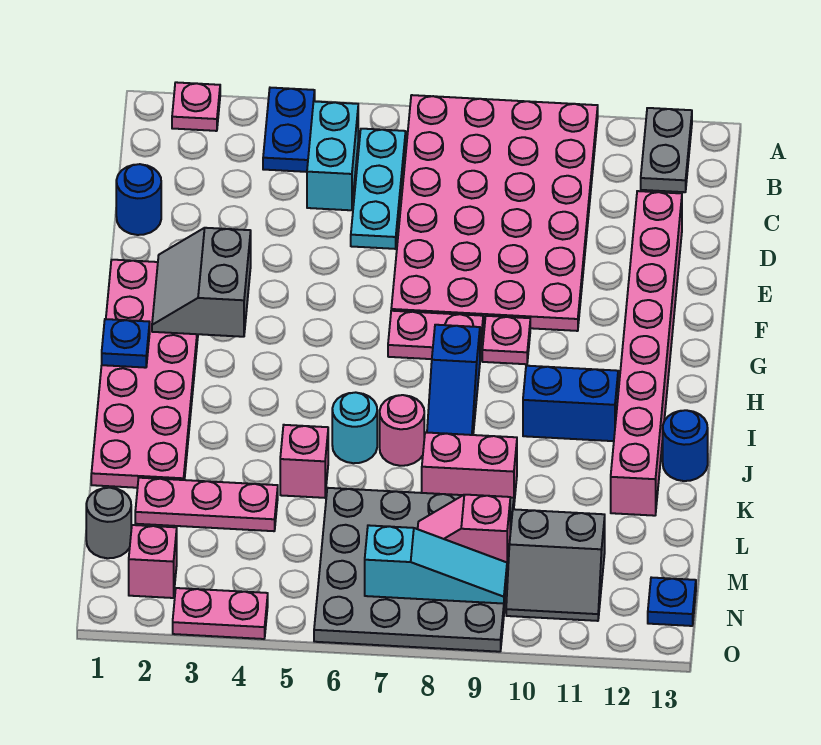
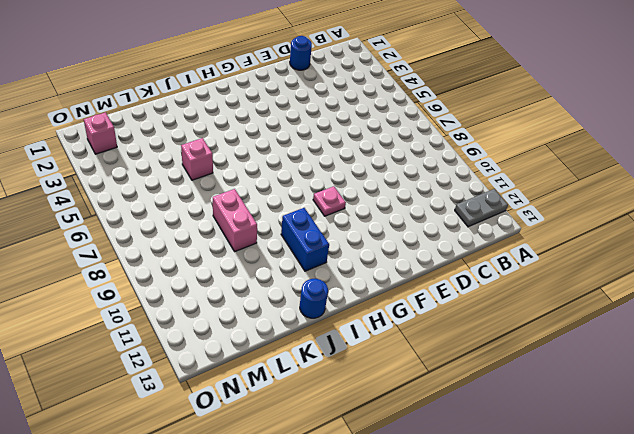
none -> pink 1x1 plate [172,82,220,131]
none -> blue 1x2 plate [263,88,315,172]
none -> pink 4x6 plate [391,95,598,331]

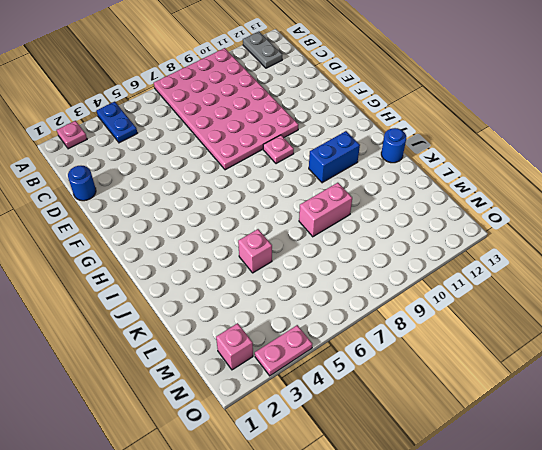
none -> cyan 1x2 brick [307,101,358,210]
none -> cyan 1x3 plate [351,129,406,249]
none -> pink 1x8 brick [611,191,682,516]

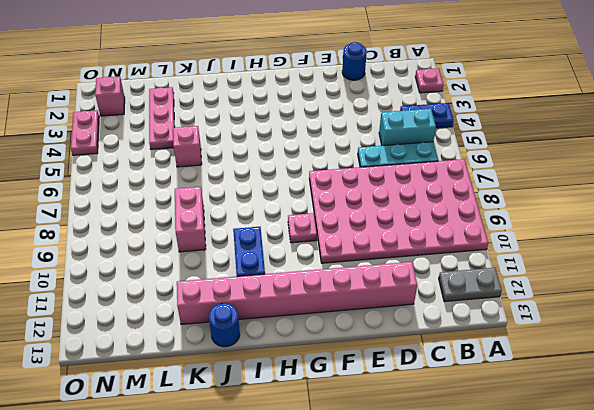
none -> pink 2x6 plate [91,260,198,488]
none -> pink 1x2 plate [388,311,483,359]
none -> blue 1x3 slope [427,325,480,435]

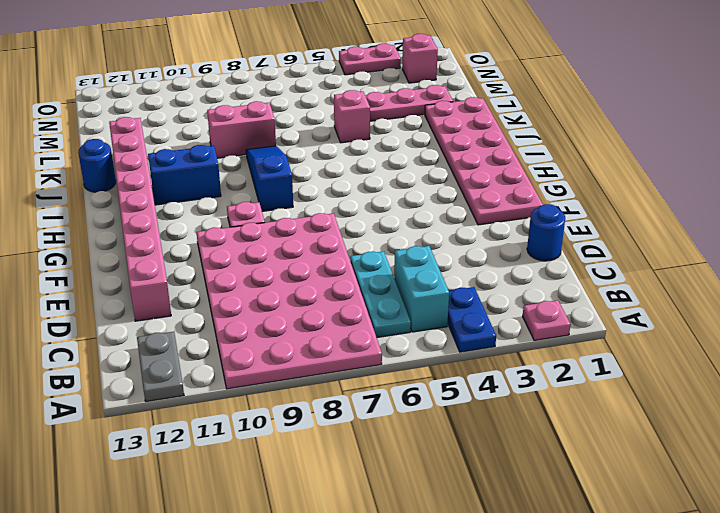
none -> pink 1x2 plate [388,311,483,359]
none -> cyan 1x1 round brick [332,392,377,463]
none -> pink 1x1 round brick [380,395,424,466]

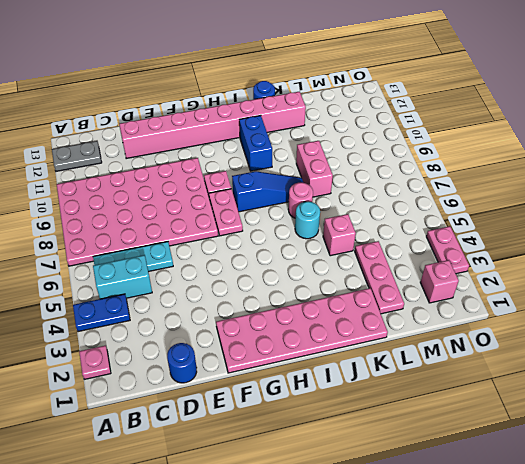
none -> grey 4x4 plate [314,488,514,652]
none -> grey 1x1 round brick [86,488,131,558]
none -> grey 2x2 slope [506,509,605,621]

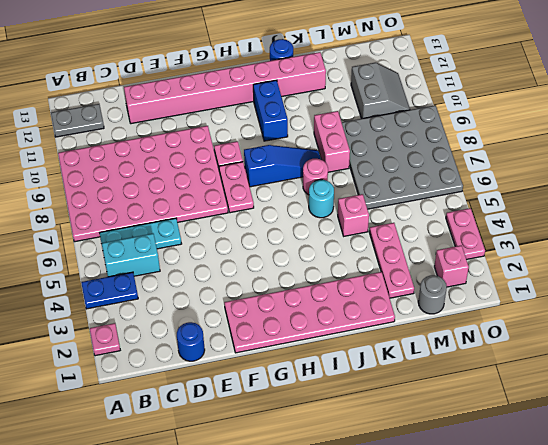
none -> blue 1x1 plate [648,577,696,626]
none -> grey 2x2 slope [152,228,251,337]
none -> blue 1x1 plate [102,319,150,368]

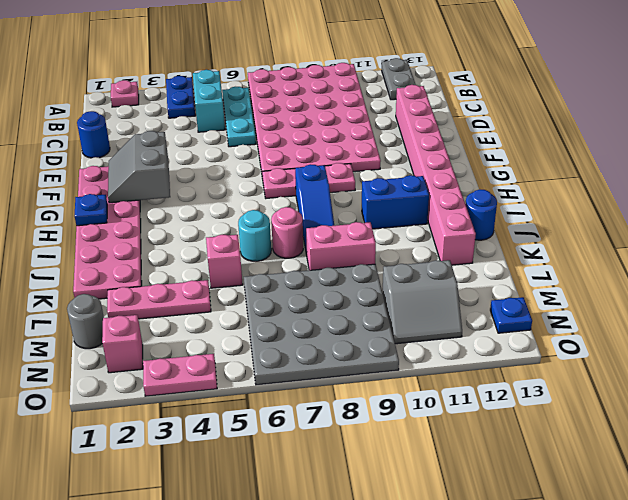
none -> pink 1x2 slope [418,495,510,565]
none -> cyan 1x3 slope [365,525,507,604]

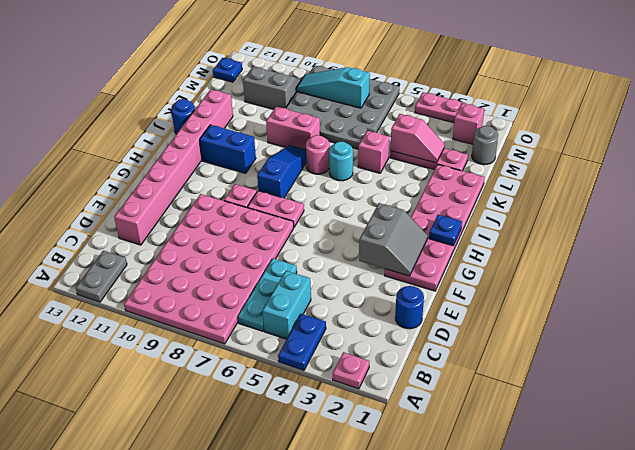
pink 1x2 slope [390,114,444,163] -> pink 1x2 slope moved to [418,495,510,565]

